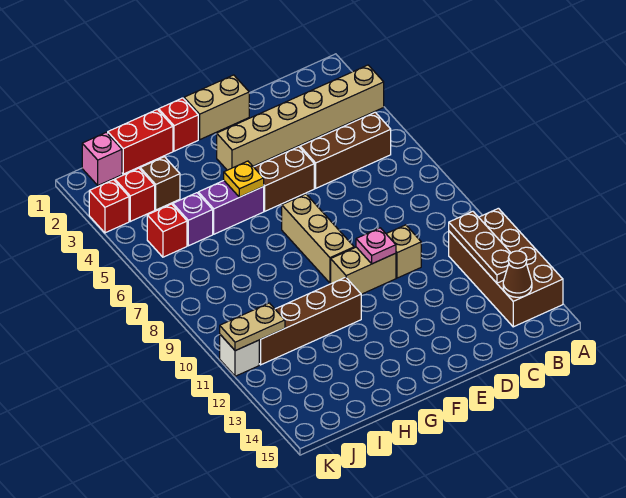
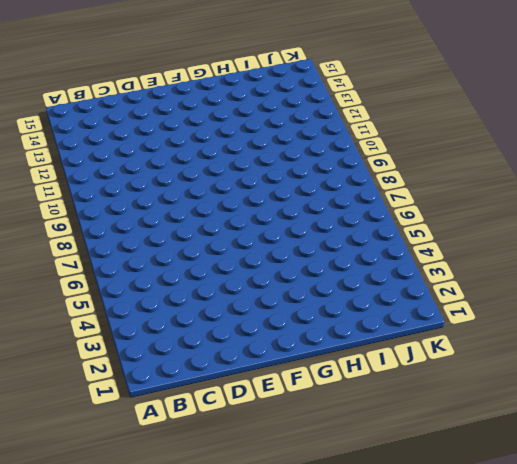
none -> tan 1x6 brick [217,65,384,170]
none -> brown 2x4 brick [449,208,563,327]
none -> brown 1x3 brick [300,112,391,188]

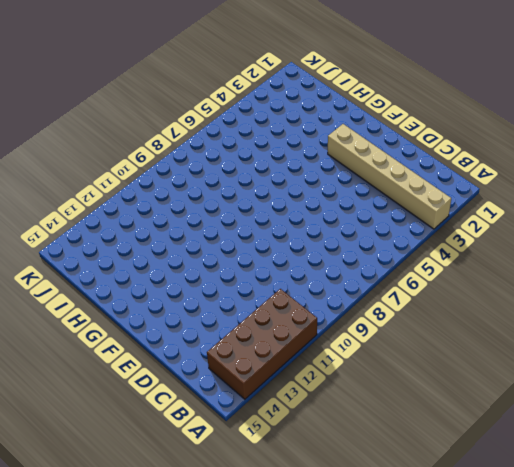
none -> brown 1x3 brick [300,112,391,188]
none -> tan 1x1 brick [386,225,421,278]
none -> tan 1x2 brick [184,75,249,139]

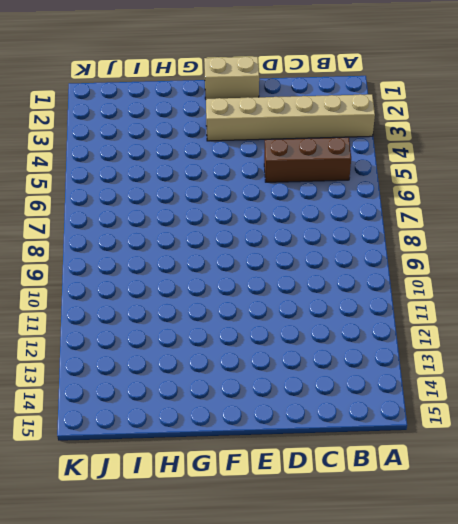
none -> brown 2x4 brick [449,208,563,327]
none -> tan 1x1 brick [386,225,421,278]
none -> brown 1x2 brick [254,147,314,211]

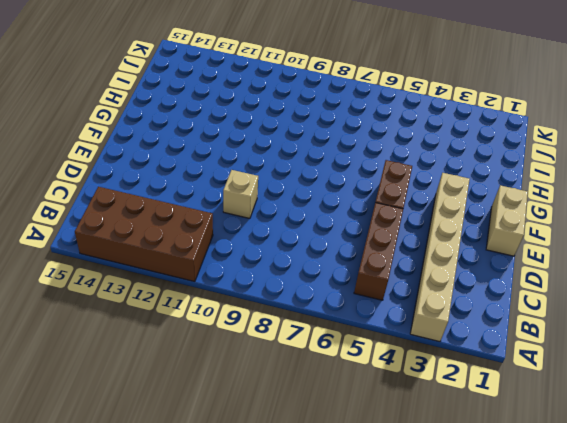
none -> tan 1x2 brick [331,247,396,294]
none -> tan 1x3 brick [282,194,354,283]
none -> red 1x1 brick [159,98,198,151]

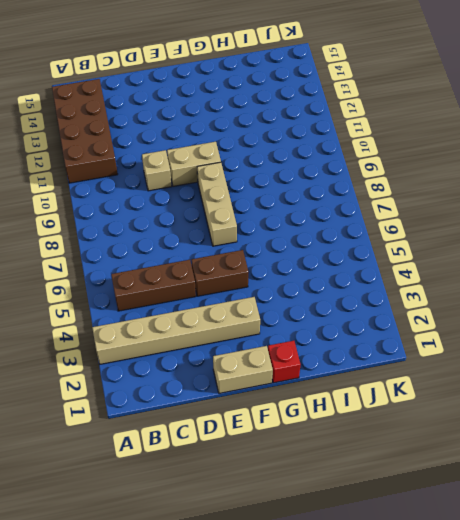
none -> purple 1x2 brick [198,181,264,234]
none -> brown 1x4 brick [259,277,361,365]
none -> red 1x2 brick [108,109,173,174]

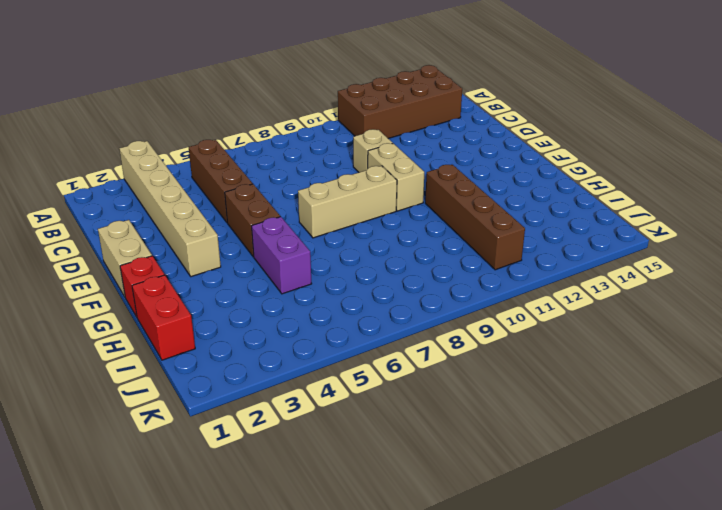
none -> brown 1x1 brick [140,157,180,210]
none -> purple 1x1 brick [173,193,213,246]
none -> pink 1x1 brick [82,132,122,185]

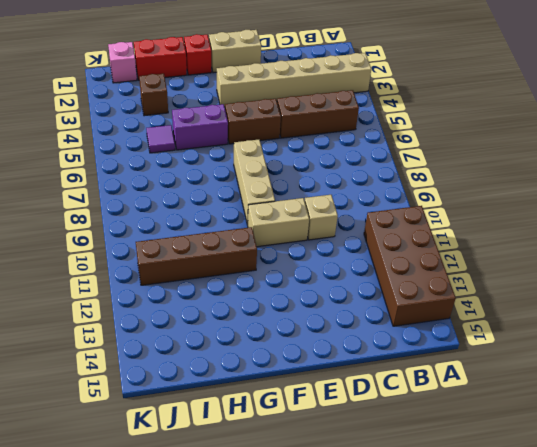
purple 1x1 tile [146,125,175,153] -> purple 1x1 brick [173,193,213,246]
none -> red 1x1 brick [115,168,155,221]
none -> red 1x1 brick [147,204,187,257]
none -> red 1x1 brick [89,180,129,233]

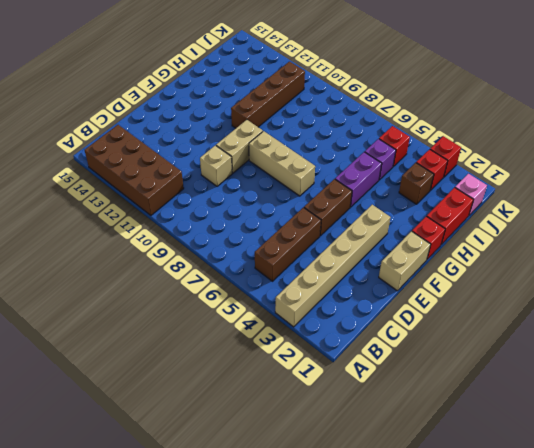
none -> white 1x1 brick [220,335,259,376]
none -> brown 1x3 plate [449,211,511,283]
none -> brown 1x1 cone [503,251,532,297]

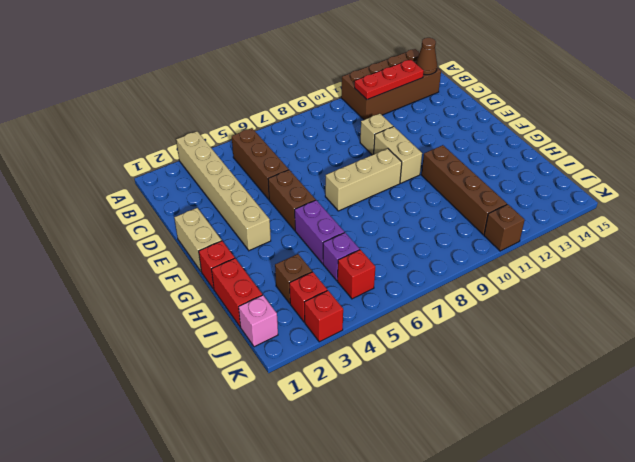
red 1x3 plate [355,59,424,100] -> brown 1x3 plate [449,211,511,283]
brown 1x1 brick [484,204,525,251] -> white 1x1 brick [220,335,259,376]
none -> pink 1x1 plate [356,228,396,264]
none -> yellow 1x1 plate [224,161,264,197]
none -> tan 1x2 plate [220,303,285,351]

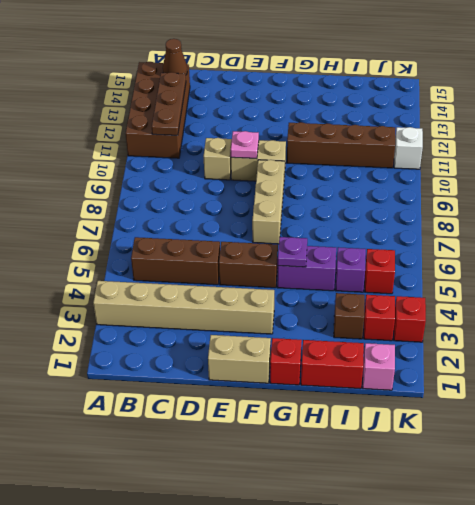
purple 1x1 plate [278,237,307,267] -> yellow 1x1 plate [224,161,264,197]
none -> tan 1x2 plate [220,303,285,351]

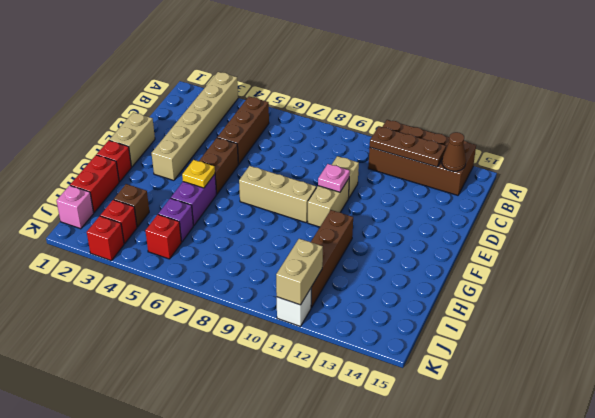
tan 1x2 brick [276,239,323,305] -> tan 1x2 plate [220,303,285,351]

